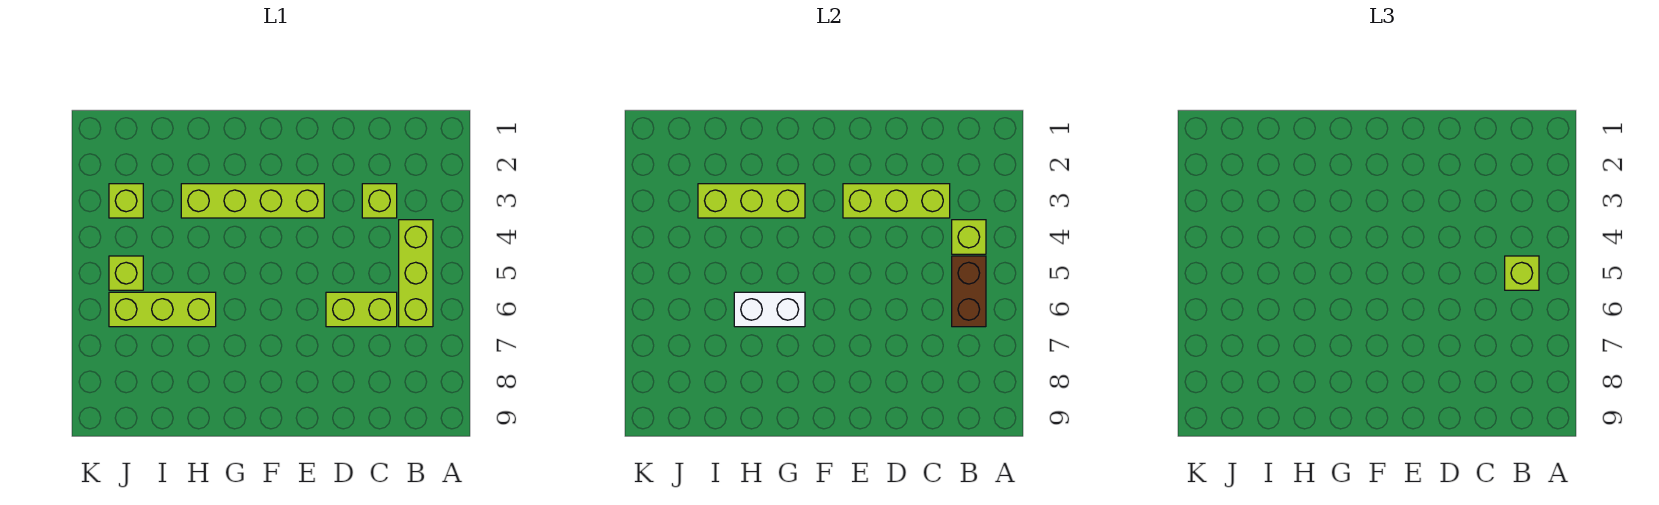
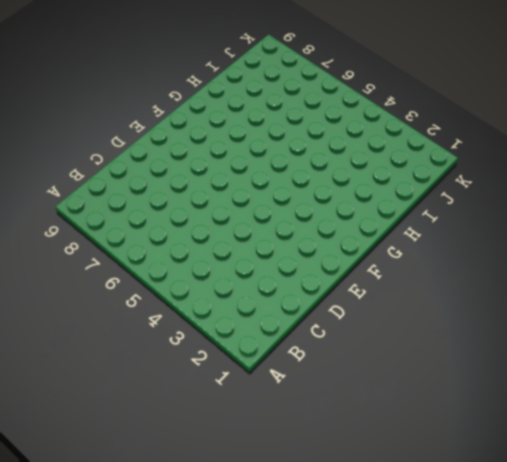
none -> lime 1x3 brick [399,220,433,327]
none -> lime 1x1 brick [362,184,397,218]
none -> lime 1x2 brick [326,292,397,327]

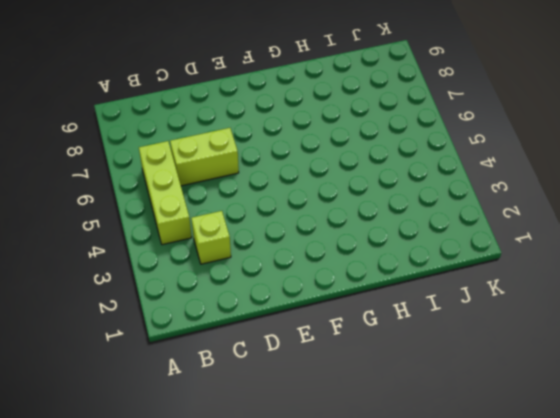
none -> lime 1x4 brick [181,184,324,218]
none -> lime 1x3 brick [109,292,216,327]
none -> lime 1x1 brick [109,184,143,218]

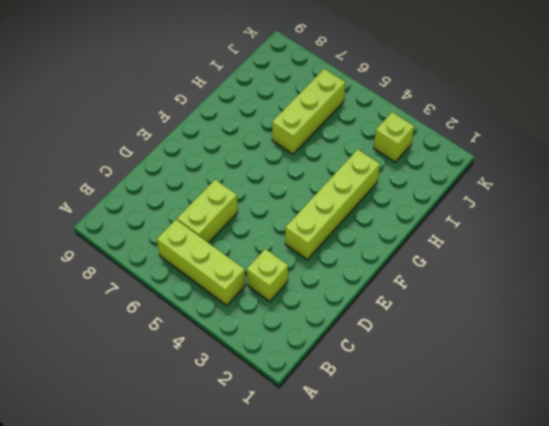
none -> lime 1x1 brick [109,256,143,290]
none -> lime 1x1 brick [952,220,986,254]
none -> brown 1x2 brick [952,256,986,327]

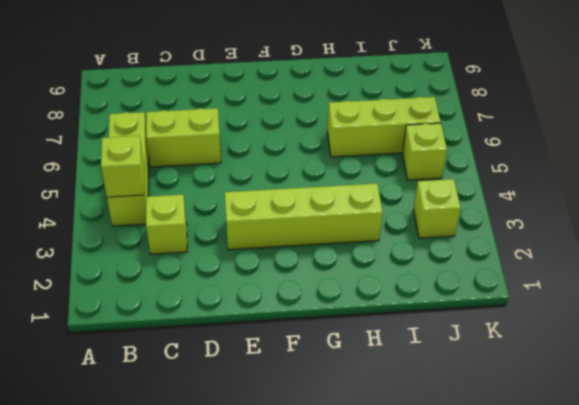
none -> brown 1x2 brick [952,256,986,327]
none -> lime 1x3 brick [843,184,950,218]
none -> lime 1x3 brick [698,184,805,218]

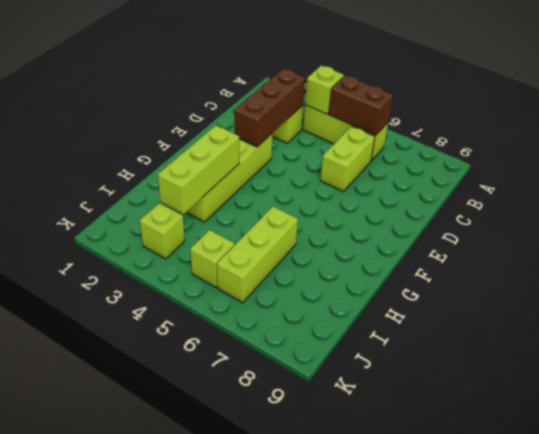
brown 1x3 brick [235,69,305,147] -> lime 1x3 brick [843,184,950,218]
none -> white 1x2 brick [734,292,805,327]
none -> lime 1x1 brick [1505,256,1539,290]

